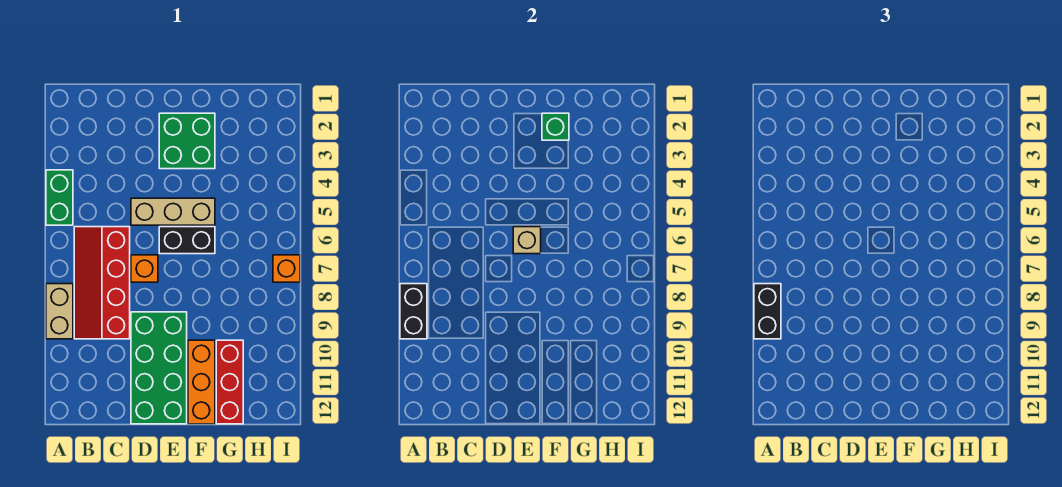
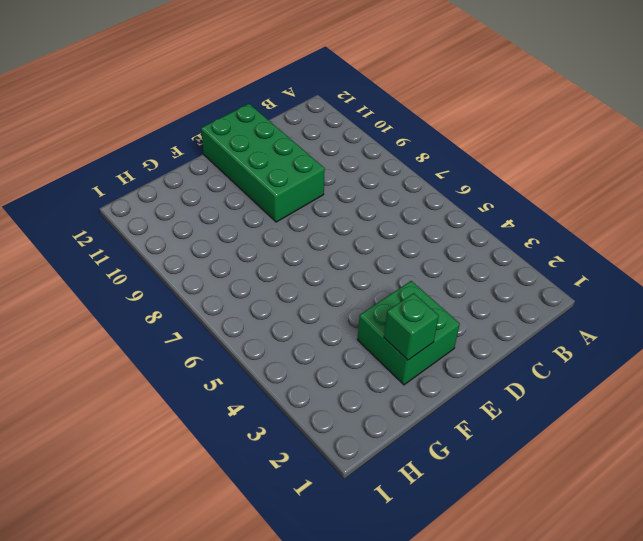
none -> green 1x2 brick [46,170,73,225]
none -> tan 1x2 brick [46,284,73,339]
none -> red 2x4 slope [74,227,130,339]

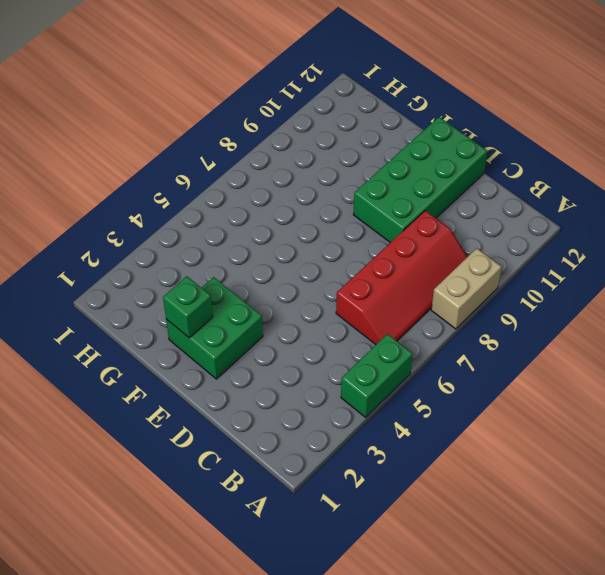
none -> tan 1x3 brick [131,198,215,225]
none -> orange 1x1 brick [131,255,158,282]
none -> black 1x2 brick [159,227,215,254]

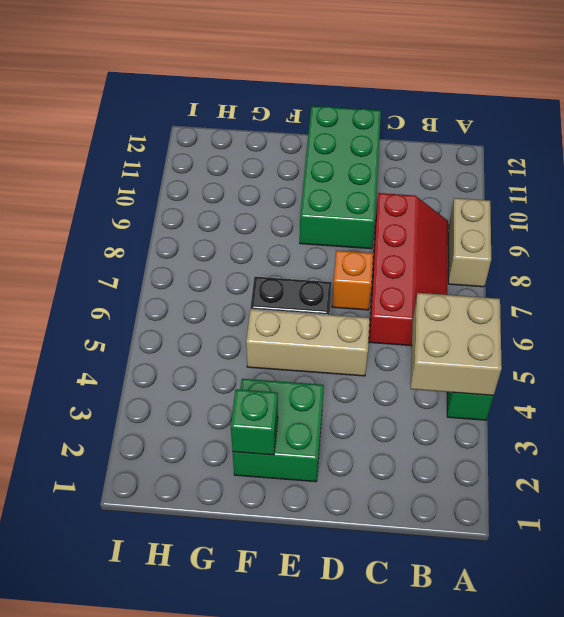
tan 2x2 brick [411,293,502,396] -> none
none -> orange 1x3 brick [188,340,215,424]
none -> red 1x3 brick [216,340,243,424]
none -> orange 1x1 brick [273,255,300,282]

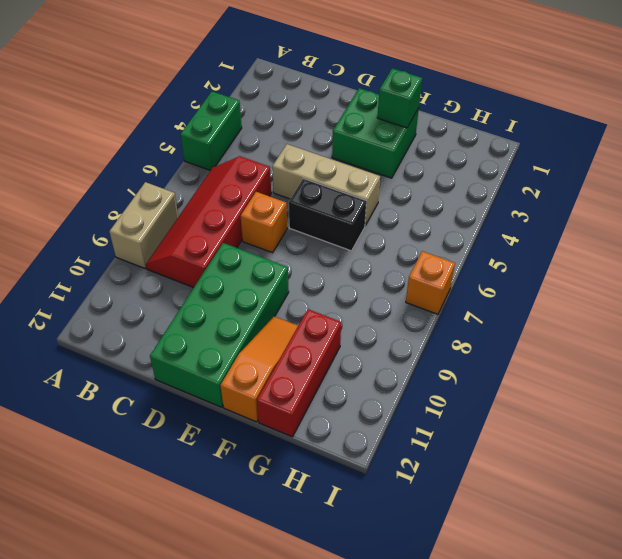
orange 1x3 slope [220,316,298,422] -> orange 1x3 brick [188,340,215,424]
none -> black 1x2 brick [400,284,427,339]
none -> tan 1x1 brick [513,227,541,254]
none -> black 1x2 brick [754,284,781,339]

